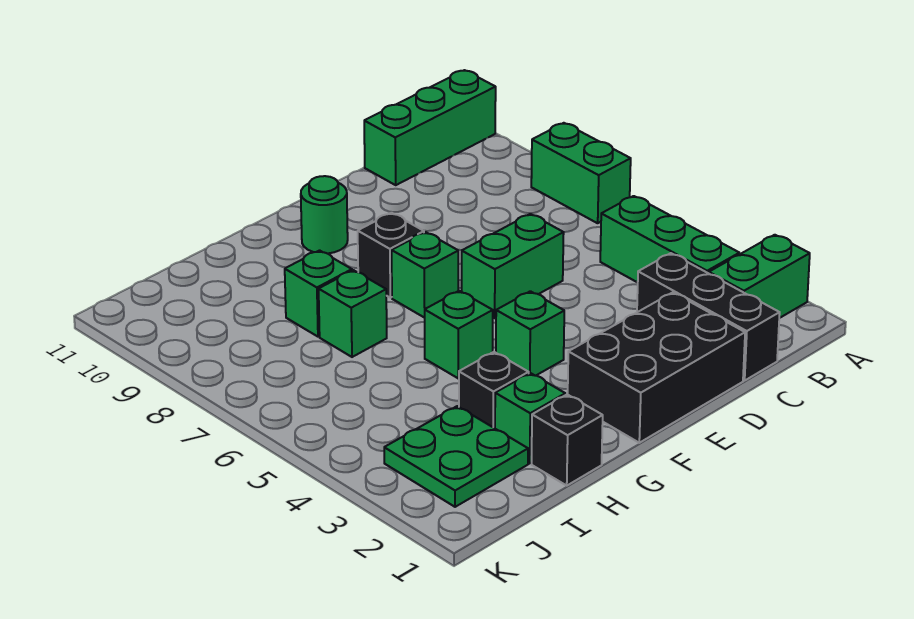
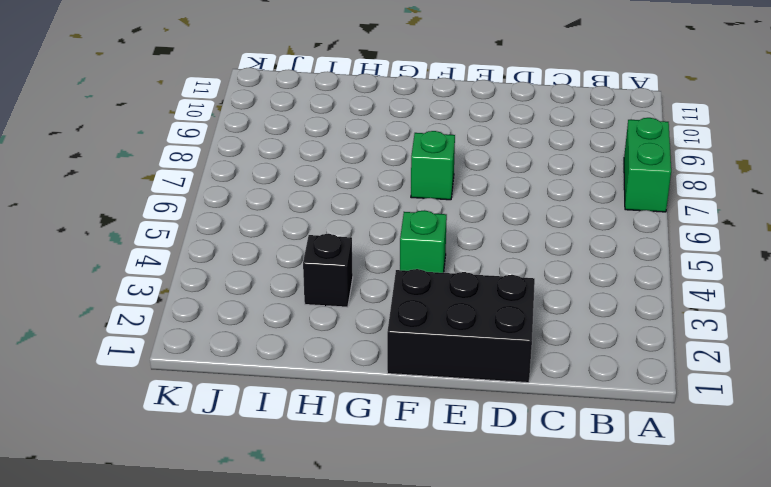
none -> green 1x2 brick [709,235,810,318]
none -> green 1x3 brick [364,70,496,185]
none -> green 1x3 brick [600,196,739,283]

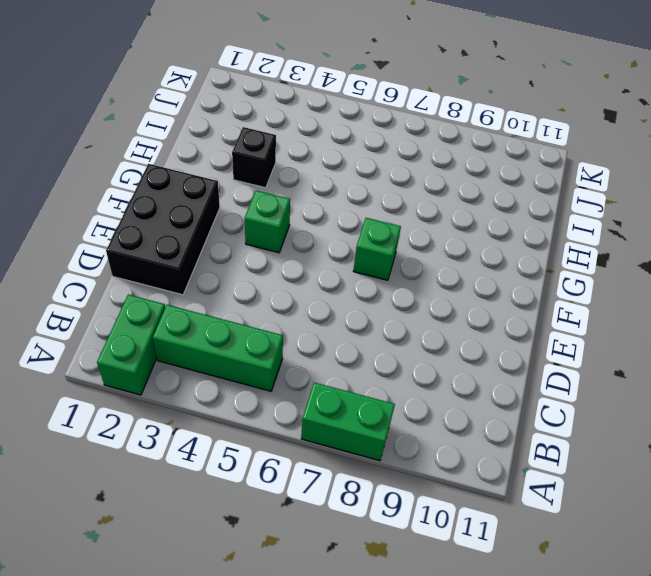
none -> green 1x3 brick [364,70,496,185]
none -> black 1x3 brick [637,253,780,381]
none -> green 1x2 brick [462,214,564,318]

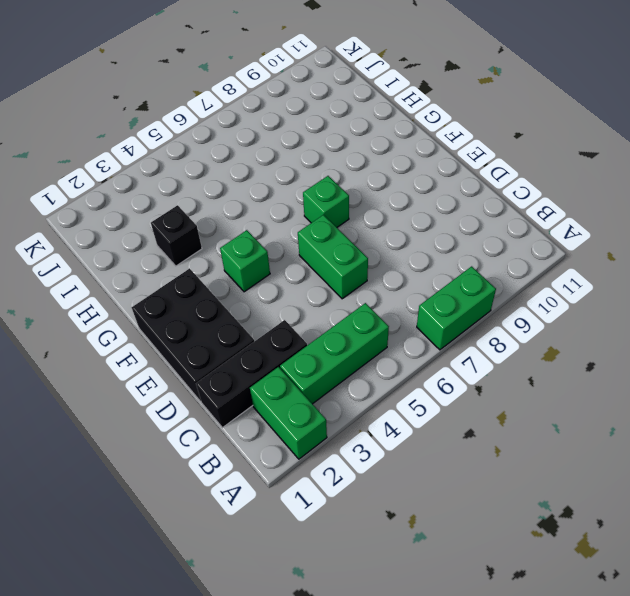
none -> green 1x3 brick [364,70,496,185]
none -> black 1x1 brick [358,213,424,298]
none -> green 1x1 round brick [301,176,348,254]

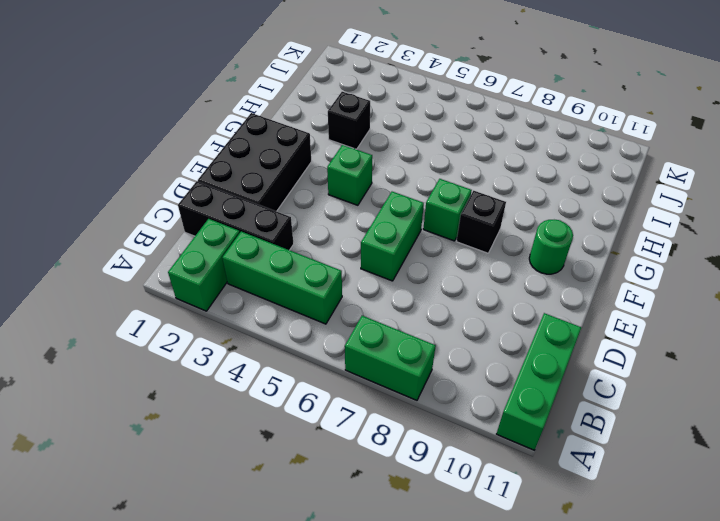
none -> green 1x1 brick [425,291,493,378]
none -> black 1x1 brick [532,394,603,485]
none -> green 1x1 brick [495,373,565,463]

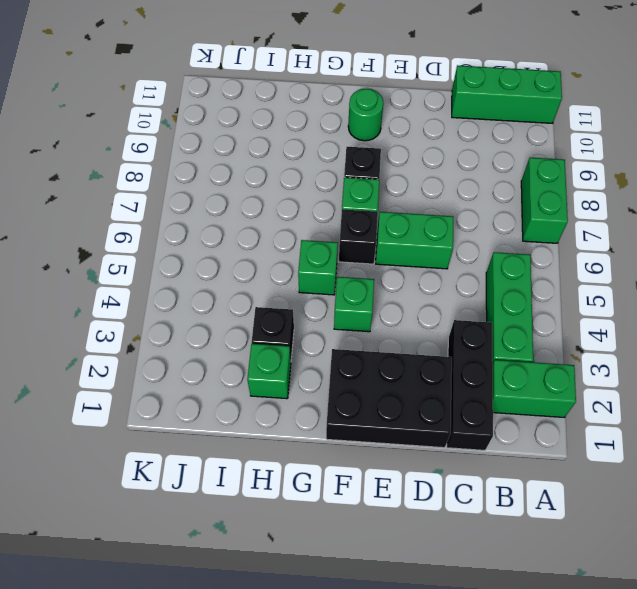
black 1x1 brick [339,209,378,264] -> black 1x1 brick moved to [532,394,603,485]
none -> green 1x1 brick [319,270,387,357]
none -> green 1x1 brick [285,250,352,337]
none -> green 2x2 plate [384,406,528,507]

